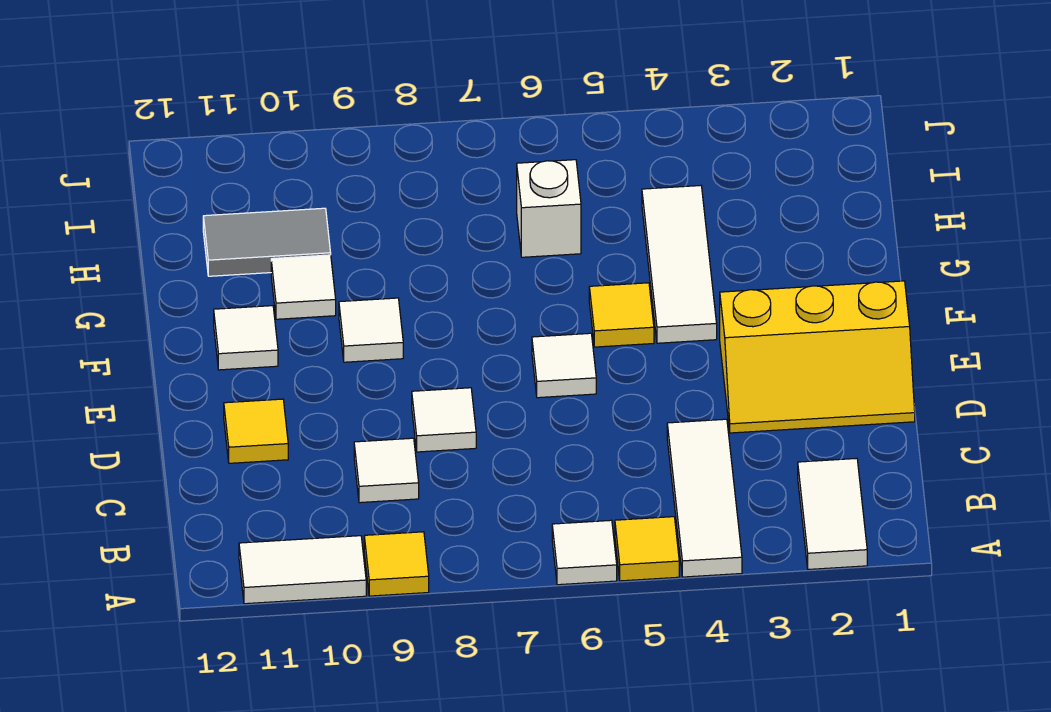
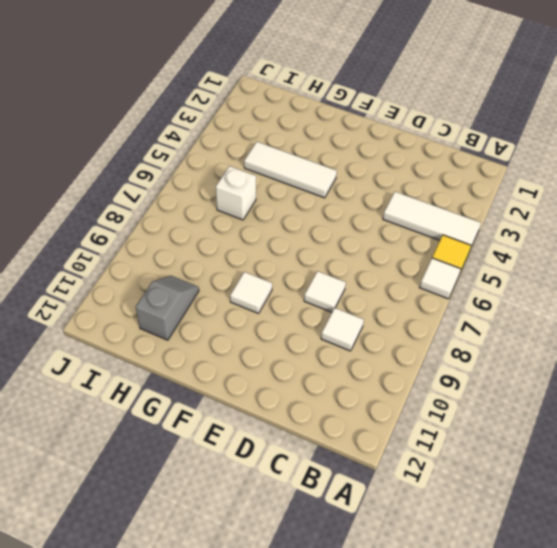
grey 1x2 slope [136,276,199,340] -> grey 1x2 tile [203,208,331,276]
none -> white 1x2 tile [798,458,867,569]
none -> yellow 1x1 tile [364,532,429,596]
none -> white 1x2 tile [239,536,366,604]

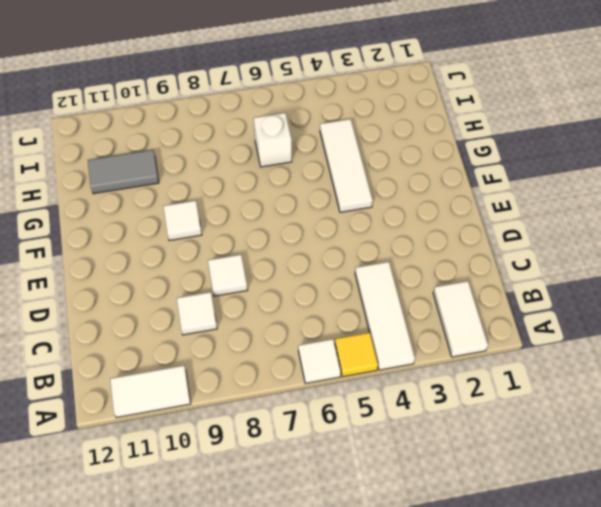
none -> yellow 1x1 tile [364,532,429,596]
none -> yellow 2x3 slope [720,281,915,433]
none -> yellow 1x1 tile [224,399,288,463]

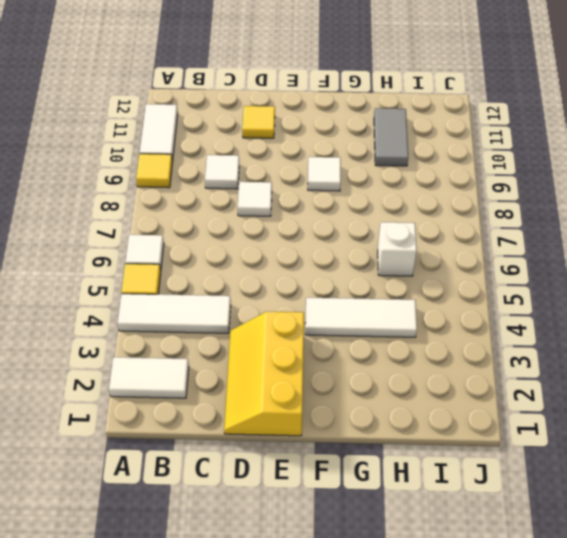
none -> white 1x1 tile [532,333,596,398]
none -> yellow 1x1 tile [589,283,654,347]
none -> white 1x1 tile [214,306,278,370]

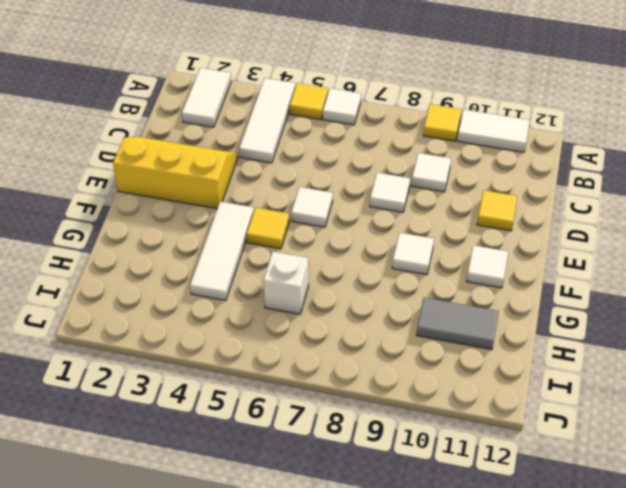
none -> white 1x1 tile [271,255,336,319]

